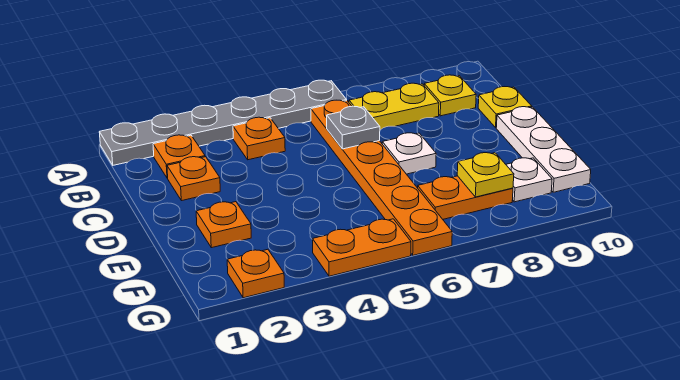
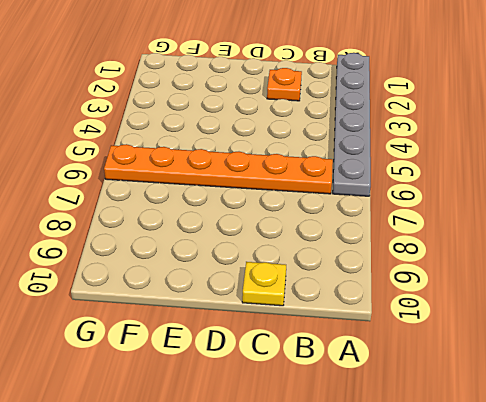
none -> orange 1x1 plate [153,135,205,178]
none -> orange 1x1 plate [233,117,285,160]
none -> yellow 1x2 plate [349,83,439,130]

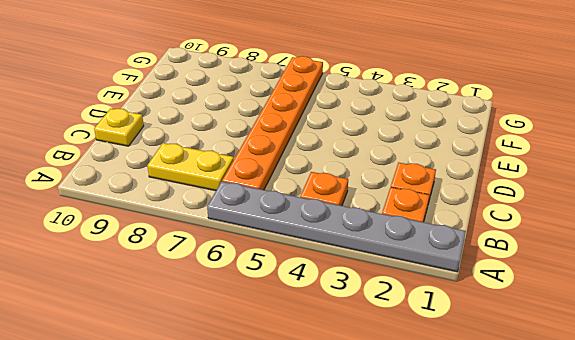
none -> yellow 1x1 plate [424,75,476,116]
none -> white 1x1 plate [382,133,436,174]
none -> white 1x3 plate [496,107,591,192]

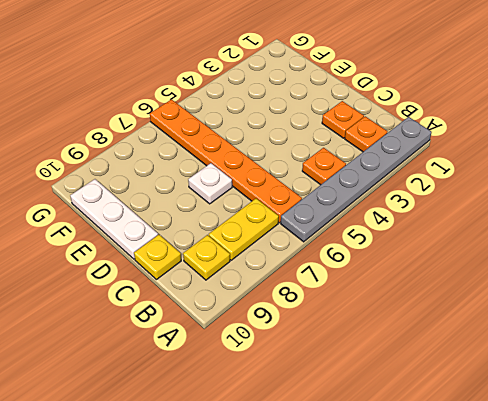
none -> orange 1x1 plate [196,202,251,248]
none -> orange 1x2 plate [418,176,513,219]
none -> white 1x1 plate [506,158,552,202]

